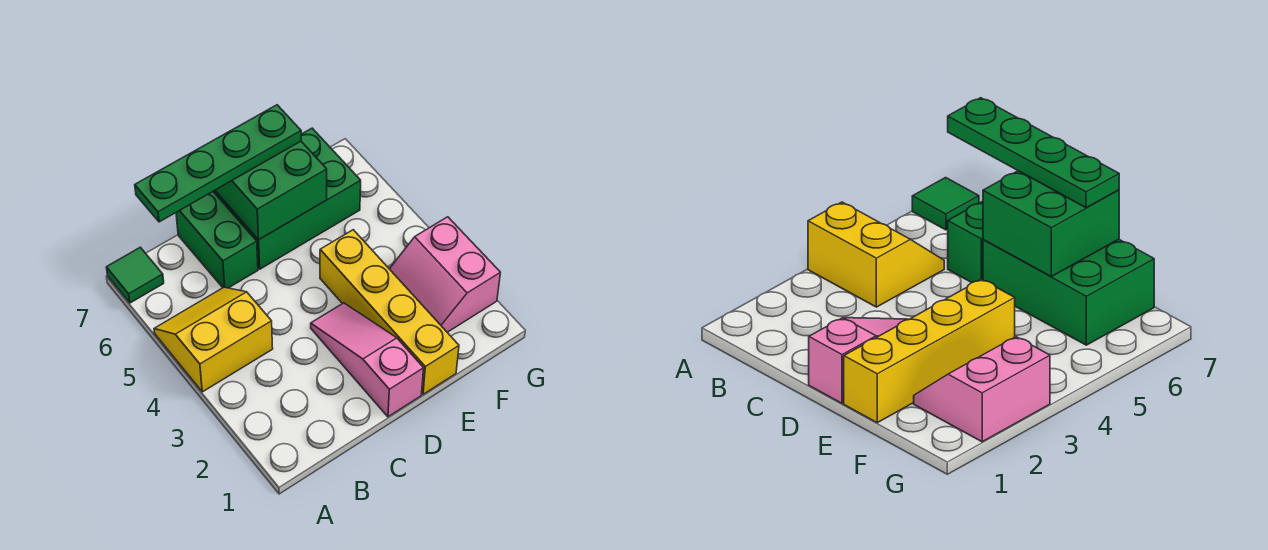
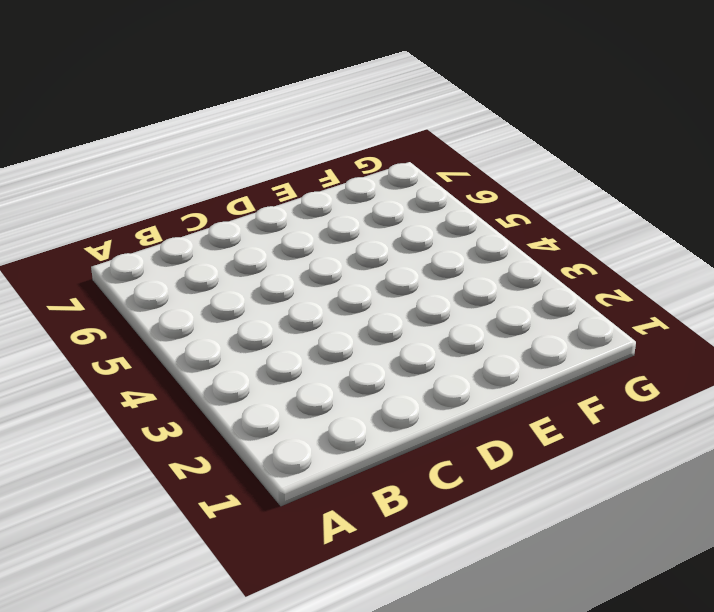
none -> yellow 2x2 slope [154,287,273,392]
none -> green 1x1 tile [106,247,164,303]

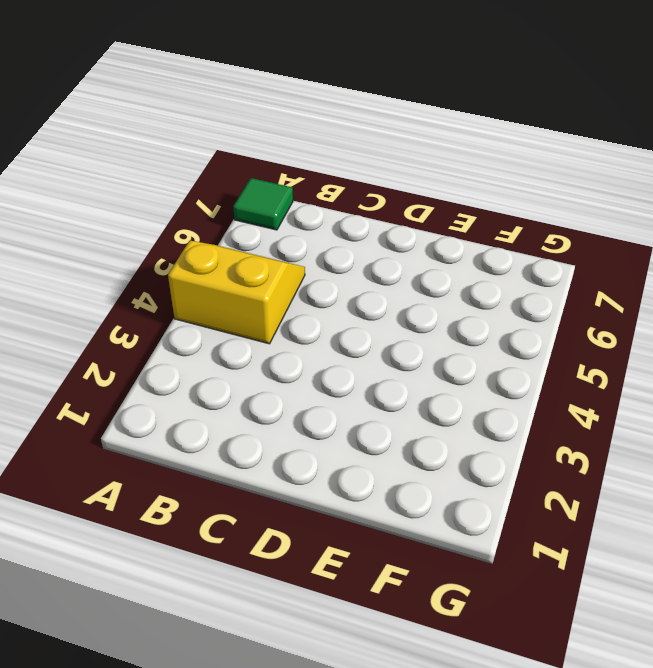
none -> green 1x2 brick [176,192,258,288]
none -> pink 1x3 slope [311,303,424,417]

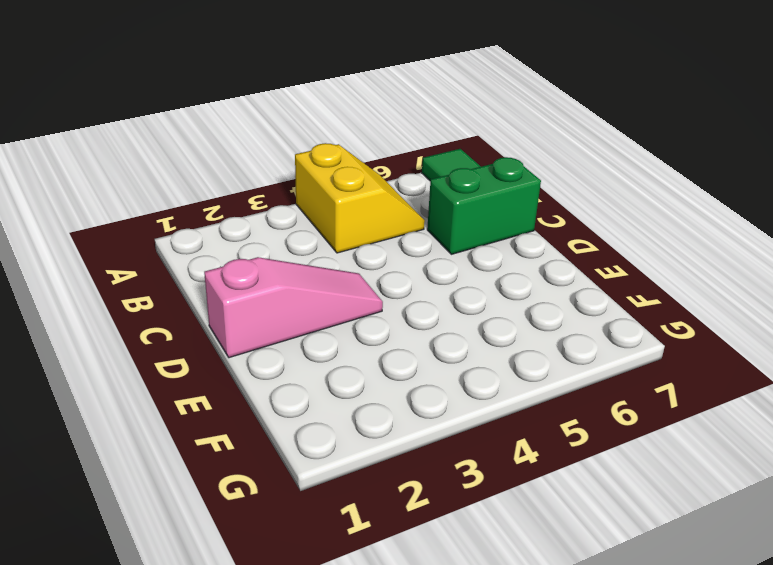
none -> green 2x3 brick [213,128,361,269]
none -> yellow 1x4 brick [320,230,459,394]

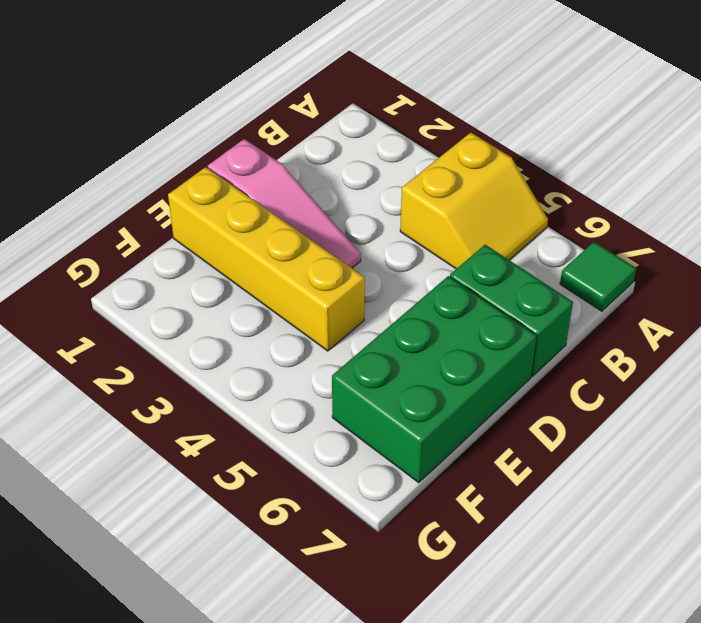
none -> pink 2x2 slope [390,217,500,332]
none -> green 2x2 brick [215,141,327,240]

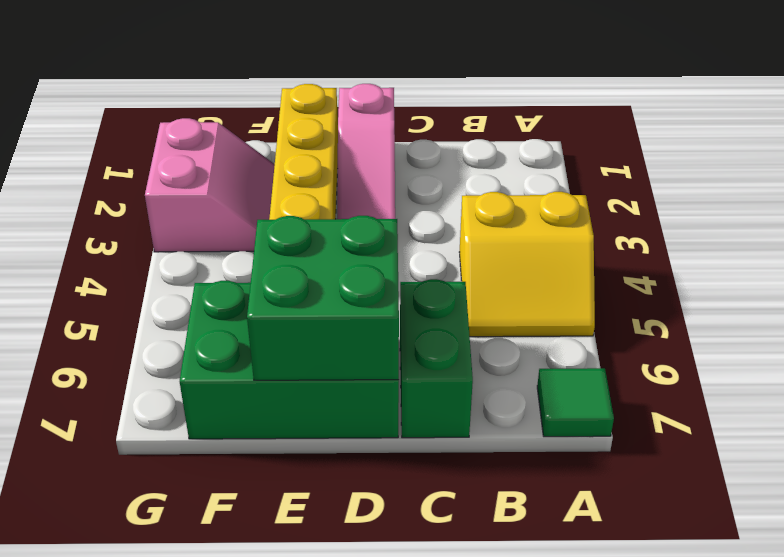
none -> green 1x4 plate [135,105,301,222]

